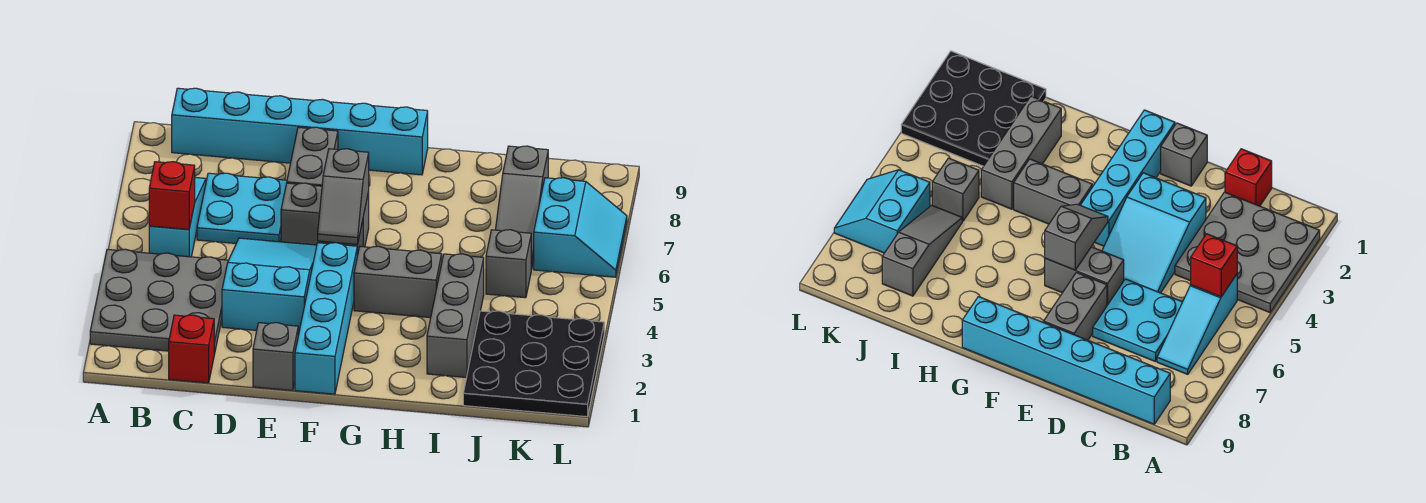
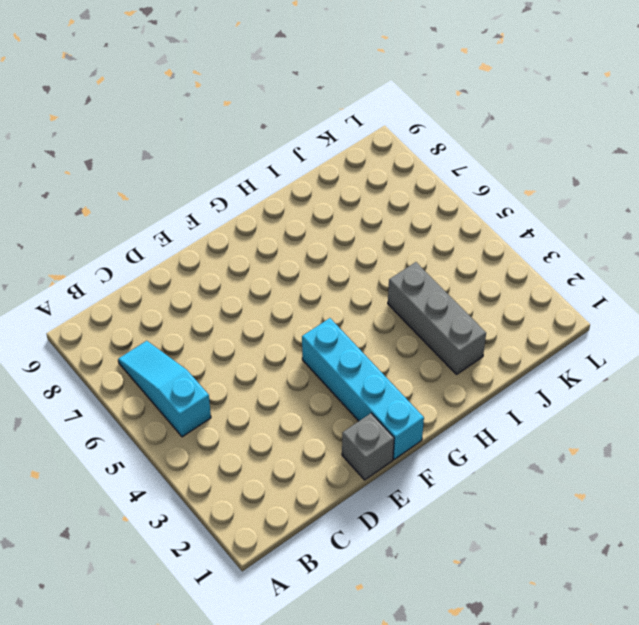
none -> grey 3x3 plate [90,249,228,355]
none -> cyan 1x6 brick [172,88,428,175]
none -> red 1x1 brick [169,315,214,383]

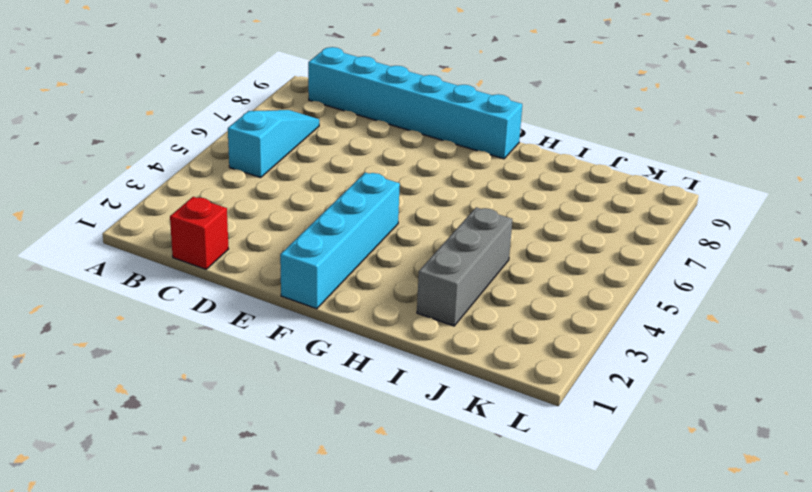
none -> grey 3x3 plate [90,249,228,355]
none -> cyan 2x2 plate [197,173,287,243]
none -> cyan 2x3 slope [222,238,317,334]

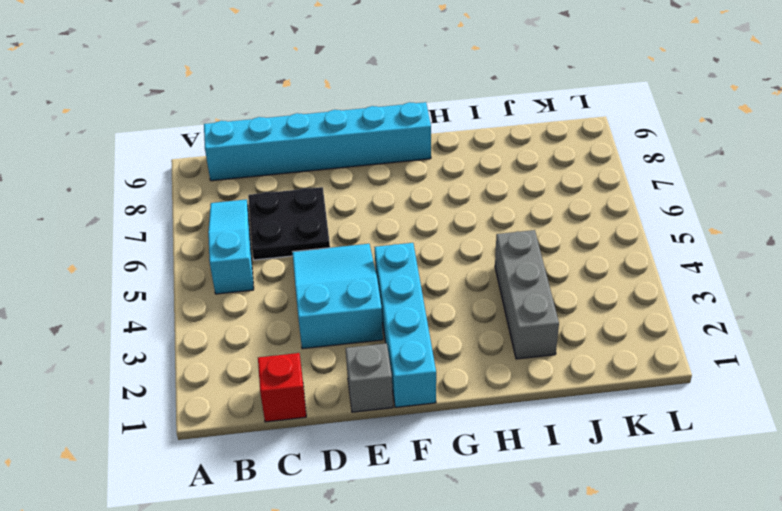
black 2x2 plate [248,187,330,260] -> cyan 2x2 plate [197,173,287,243]
none -> grey 3x3 plate [90,249,228,355]
none -> grey 1x2 brick [281,183,369,254]
none -> grey 1x2 brick [287,127,338,186]

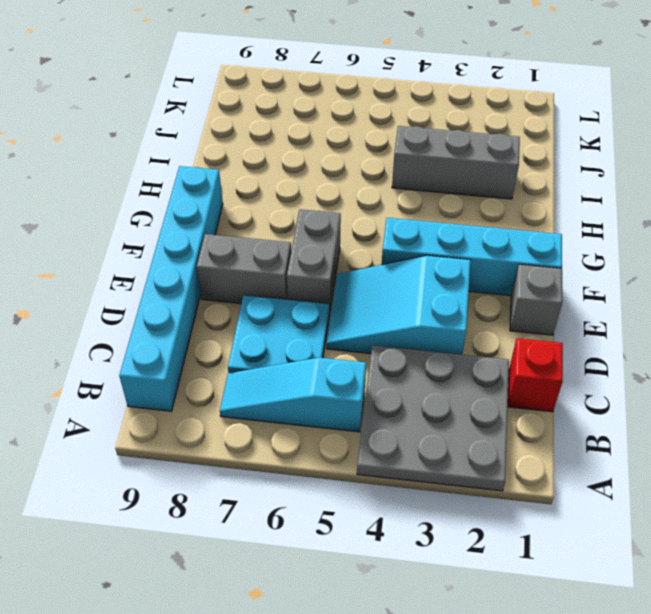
none -> grey 1x2 brick [354,246,442,318]
none -> black 3x3 plate [463,311,604,417]
none -> grey 1x1 brick [486,230,531,298]

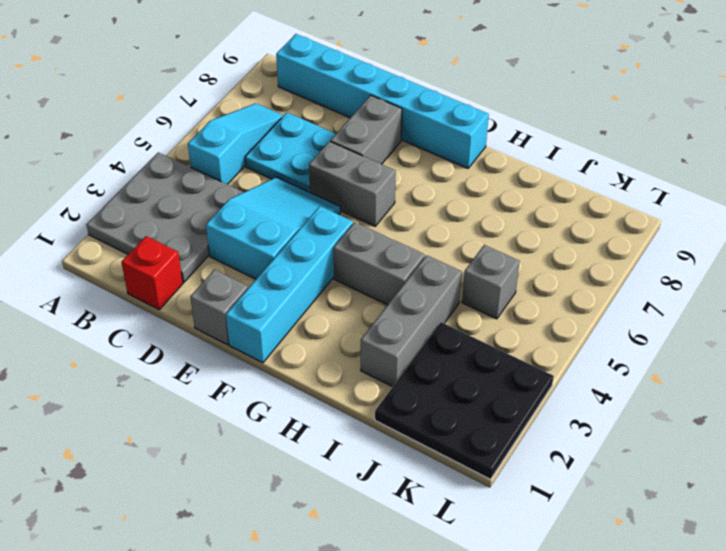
none -> grey 1x3 slope [495,146,548,269]
none -> cyan 2x2 slope [534,178,627,277]
none -> red 1x1 brick [149,162,195,229]

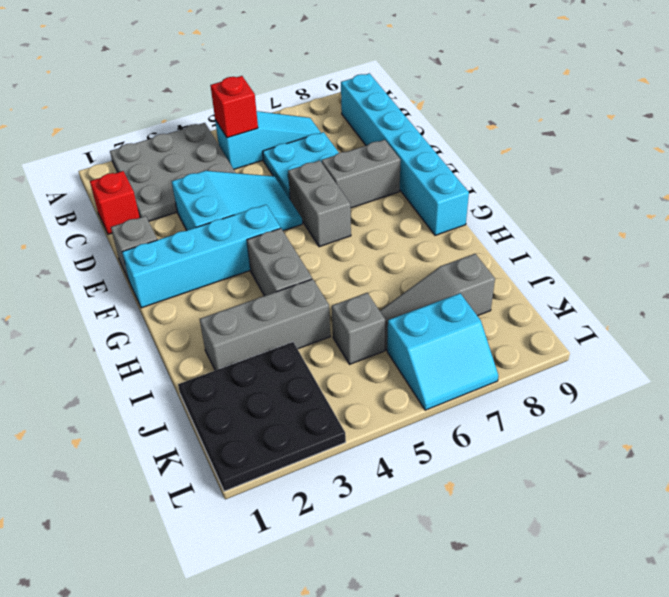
none -> grey 1x2 slope [318,149,369,244]

